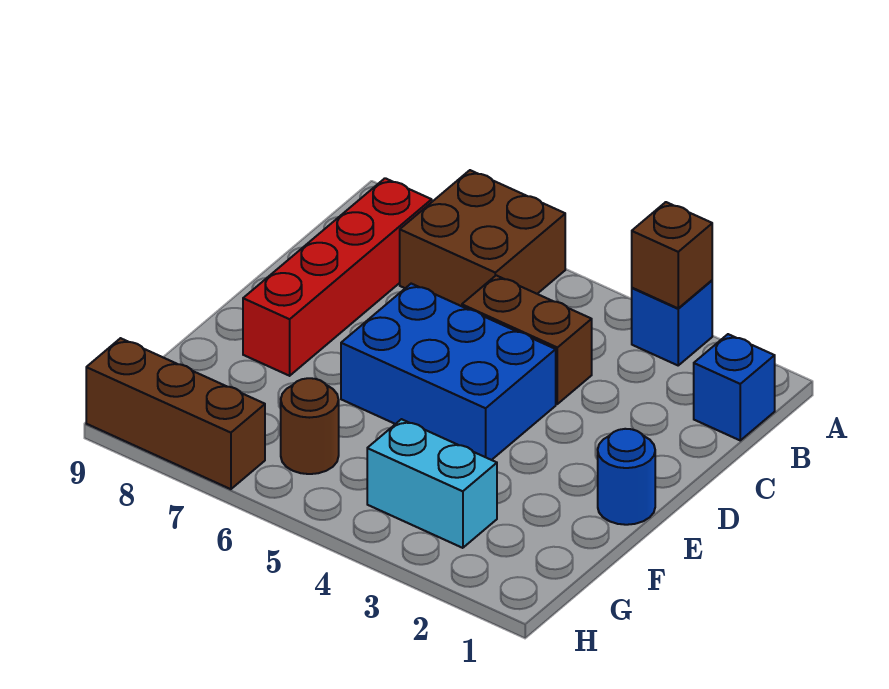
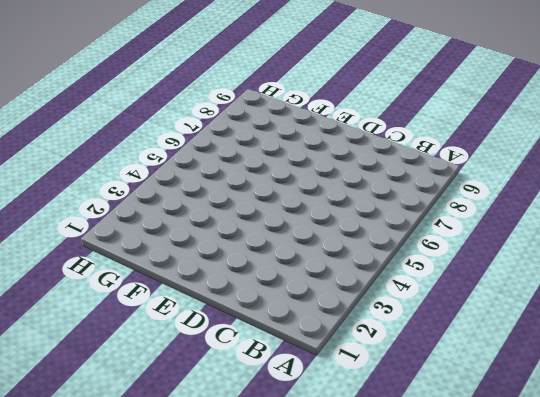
none -> blue 1x1 brick [632,281,712,365]
none -> brown 2x2 brick [400,170,565,306]

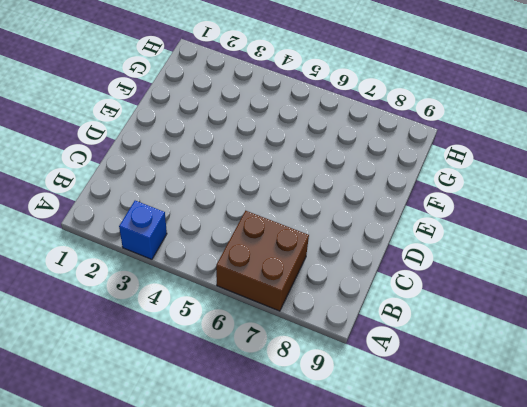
none -> blue 1x1 brick [694,334,775,440]
none -> red 1x4 brick [243,178,432,376]

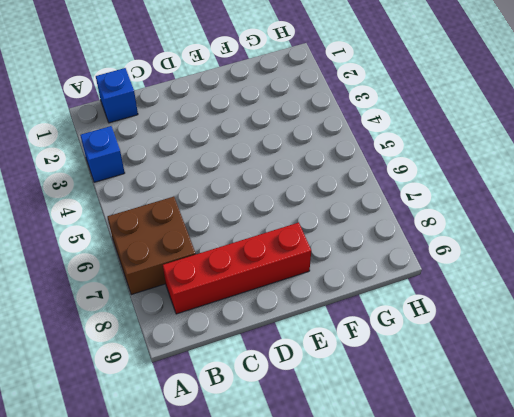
none -> brown 1x2 brick [462,275,592,404]
none -> blue 2x3 brick [341,284,556,460]

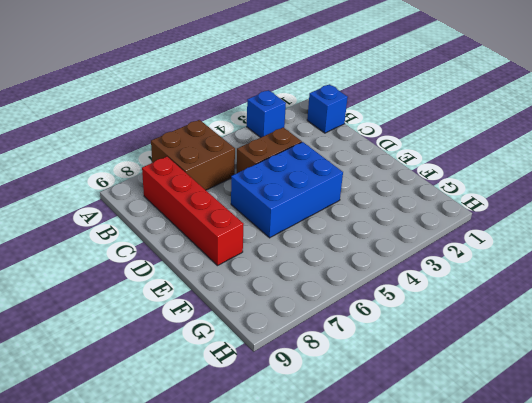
none -> blue 1x1 round brick [598,429,655,525]
none -> cyan 1x2 brick [367,419,497,548]

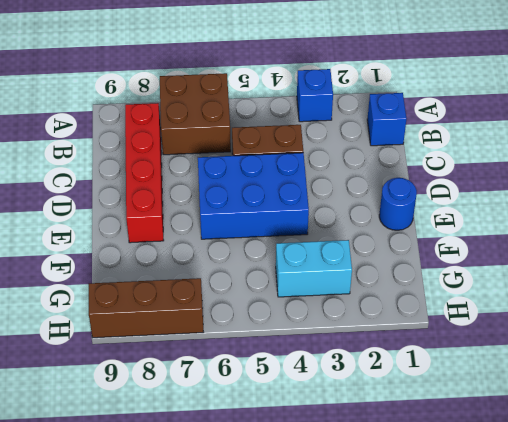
none -> brown 1x1 round brick [281,378,339,474]
none -> brown 1x1 brick [632,202,712,308]

